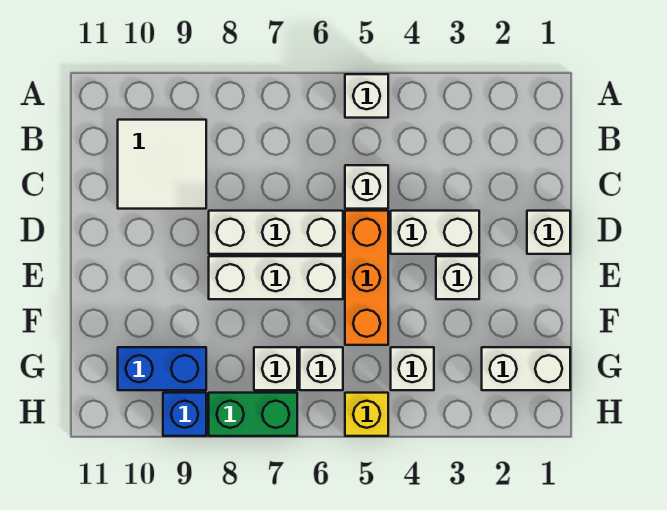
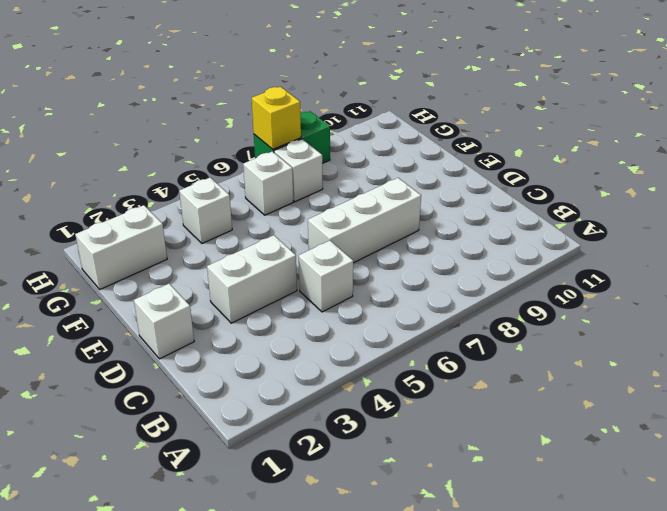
yellow 1x1 brick [252,87,301,149] -> yellow 1x1 brick moved to [345,393,388,436]
none -> white 1x1 brick [345,74,388,118]
none -> white 2x2 tile [118,120,206,209]
none -> orange 1x3 brick [345,211,388,345]

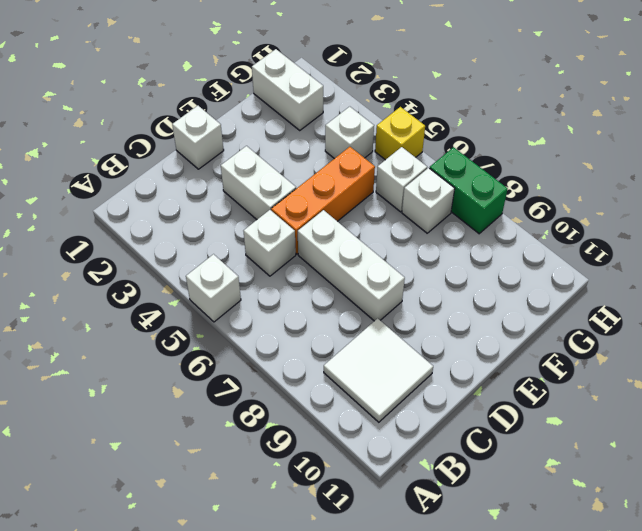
none -> white 1x1 brick [436,256,479,299]
none -> white 1x3 brick [209,256,343,299]
none -> blue 1x2 brick [118,347,206,390]

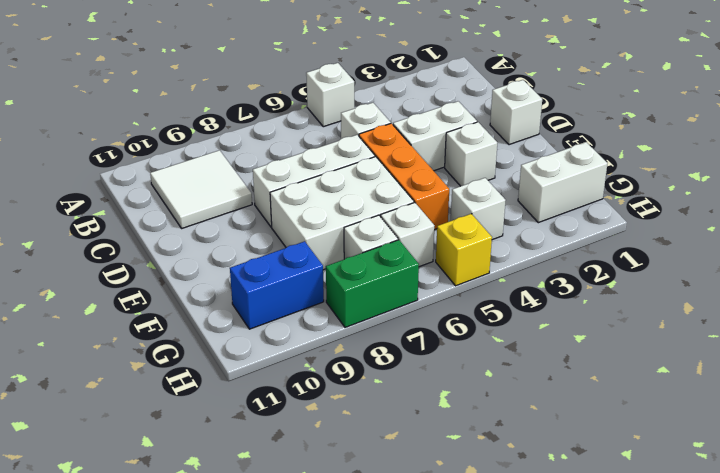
white 2x3 brick [270,157,414,270] -> white 1x3 brick [209,256,343,299]
none -> blue 1x1 brick [163,393,206,436]

